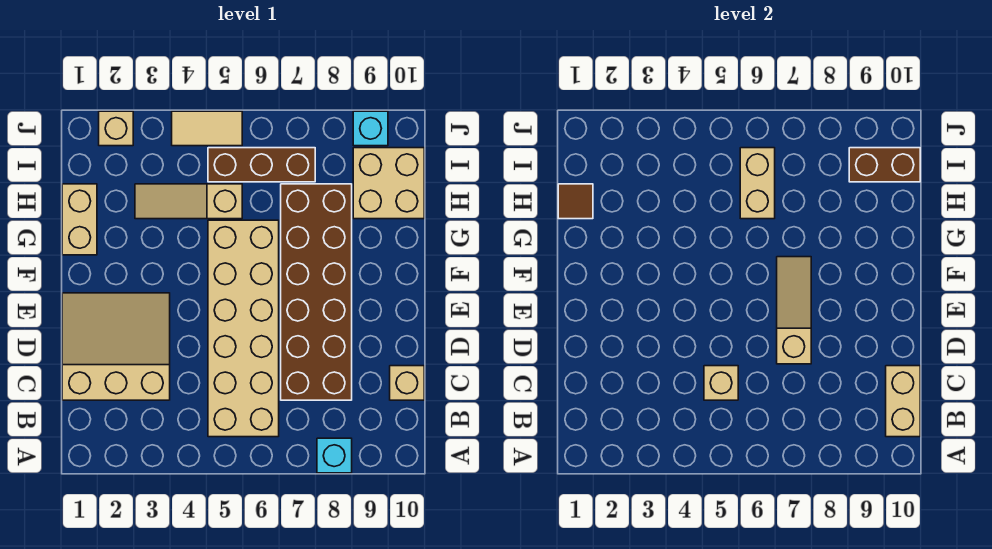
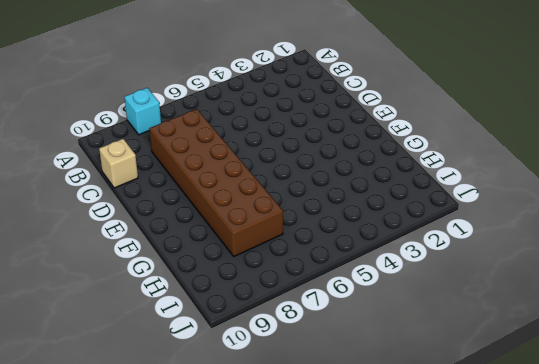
none -> tan 2x6 brick [208,220,279,437]
none -> tan 3x3 slope [62,293,170,400]
none -> tan 1x2 brick [62,184,97,255]

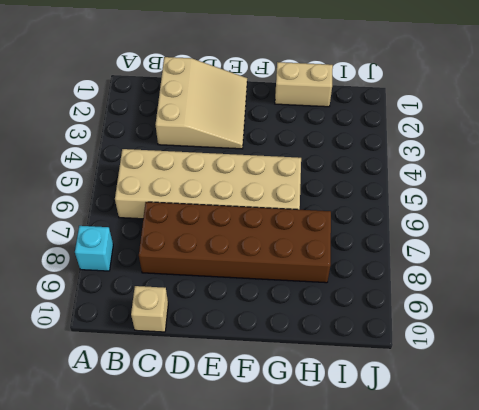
none -> tan 1x3 slope [135,184,242,219]
none -> tan 2x2 brick [353,148,424,219]
none -> brown 1x3 brick [208,148,315,182]

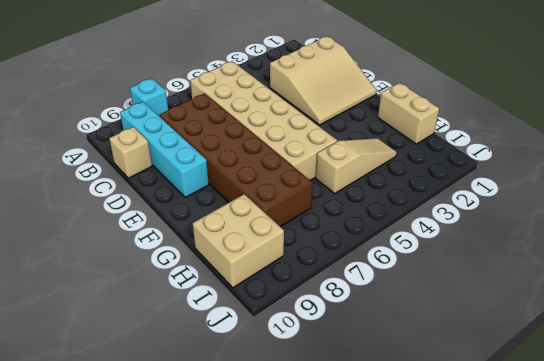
cyan 1x4 brick [120,102,209,197] -> none
none -> brown 1x3 brick [208,148,315,182]
none -> tan 1x1 brick [99,111,133,146]
none -> tan 1x2 tile [172,111,242,146]

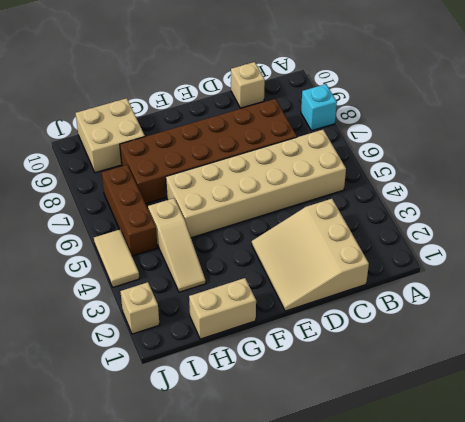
none -> cyan 1x1 brick [353,111,388,146]
none -> tan 1x2 brick [886,366,920,437]
none -> tan 1x1 brick [704,366,738,400]

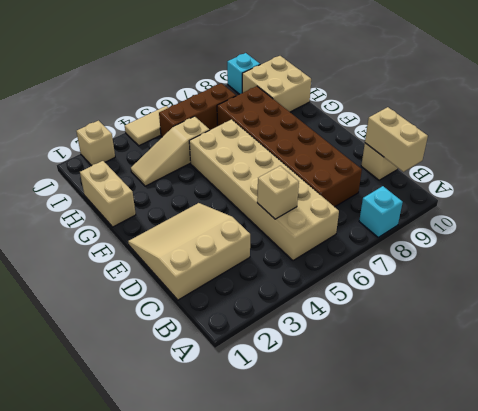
none -> tan 1x3 slope [777,257,811,364]
none -> brown 1x1 tile [558,184,593,219]
none -> tan 1x2 brick [740,148,775,219]

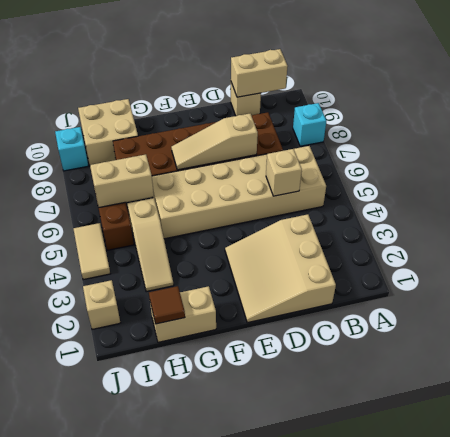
none -> brown 1x2 brick [849,148,920,182]

